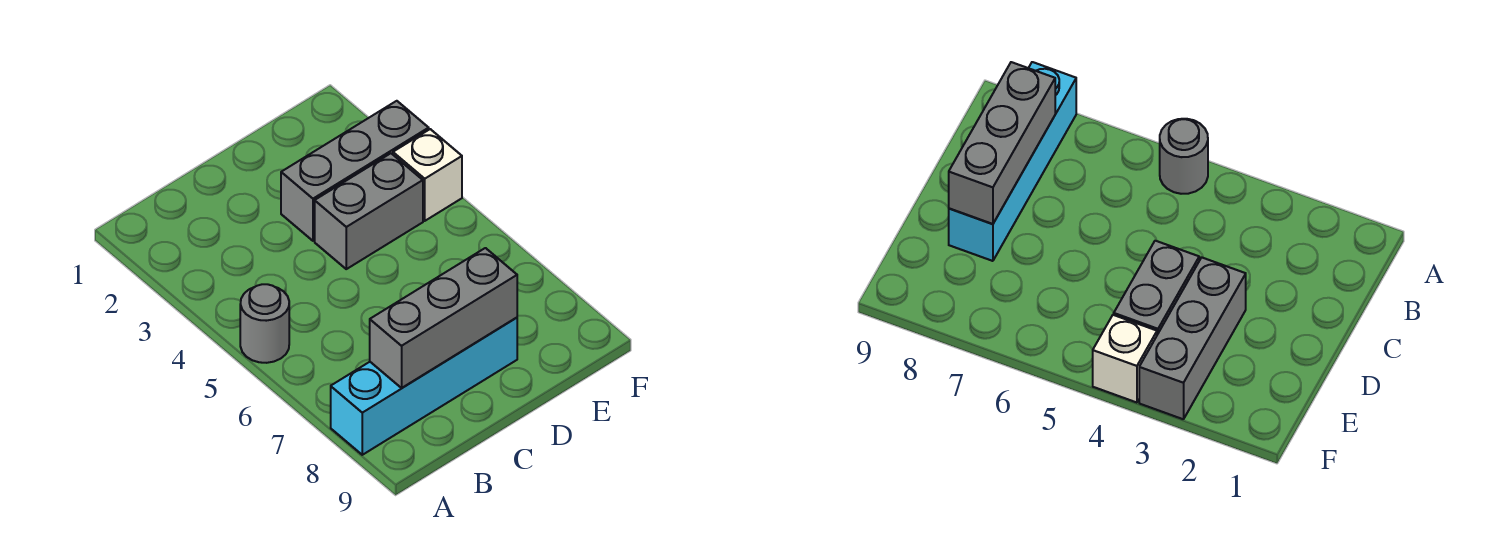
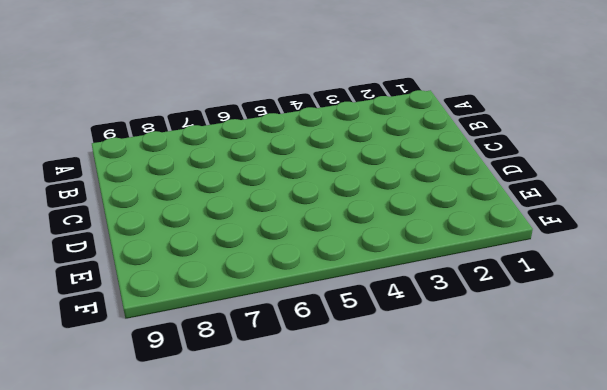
none -> grey 1x1 round brick [240,284,289,363]
none -> cyan 1x4 brick [331,318,517,455]

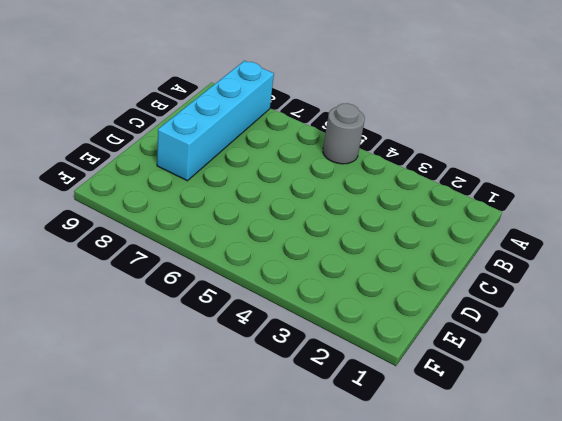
none -> grey 1x3 brick [281,101,429,241]
none -> grey 1x2 brick [315,153,423,269]

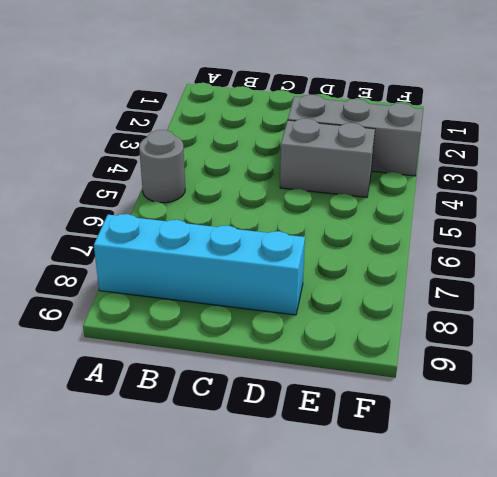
none -> white 1x1 brick [393,129,462,221]
none -> grey 1x3 brick [370,248,517,388]

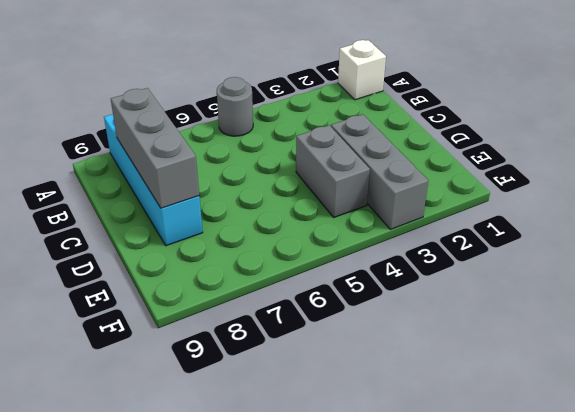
white 1x1 brick [338,40,386,100] -> white 1x1 brick moved to [393,129,462,221]

